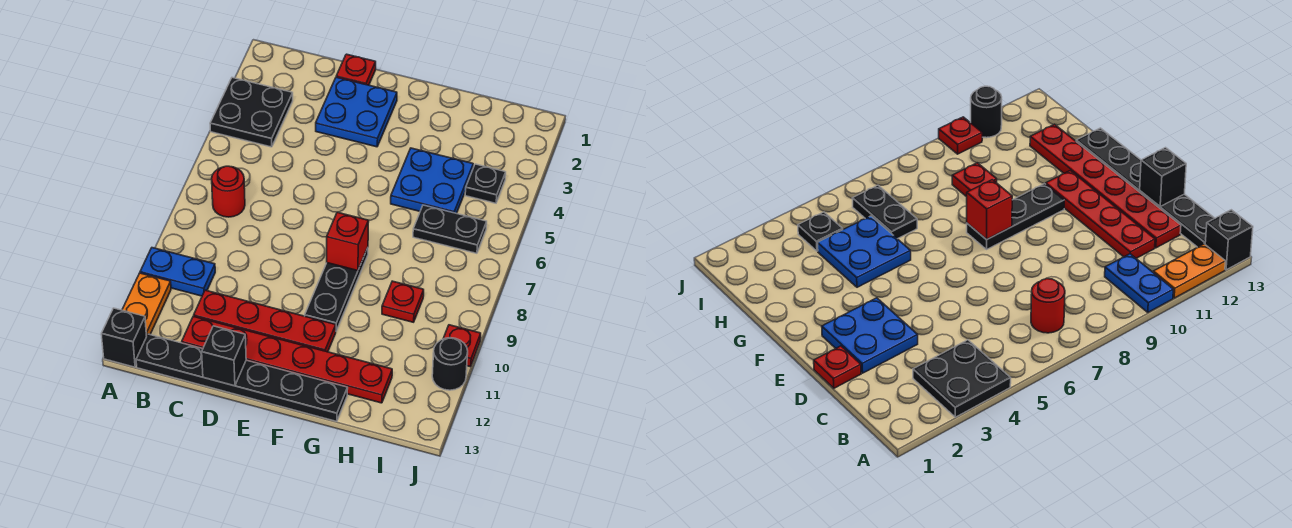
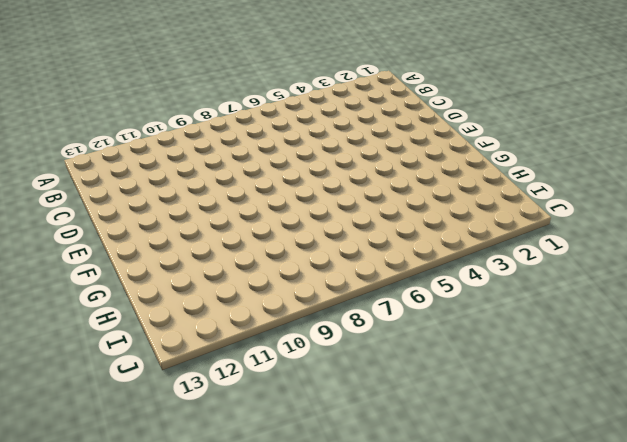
none -> black 2x2 plate [210,78,293,147]
none -> blue 1x2 plate [140,248,215,296]
none -> orange 1x2 plate [122,273,171,336]

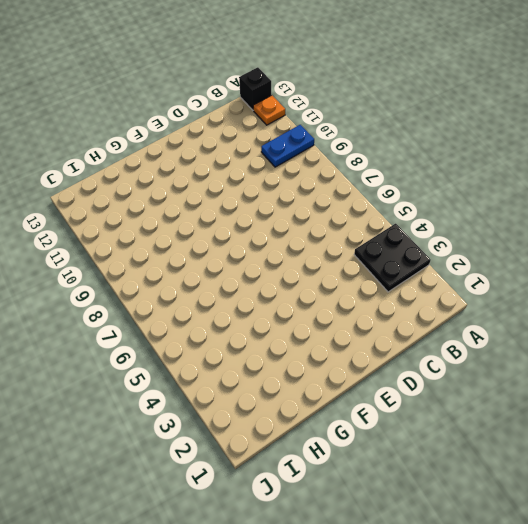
orange 1x1 plate [253,95,285,125] -> orange 1x2 plate [122,273,171,336]
none -> red 1x1 round brick [212,166,245,217]
none -> black 1x6 plate [136,334,348,421]
none -> red 1x4 plate [194,290,336,352]

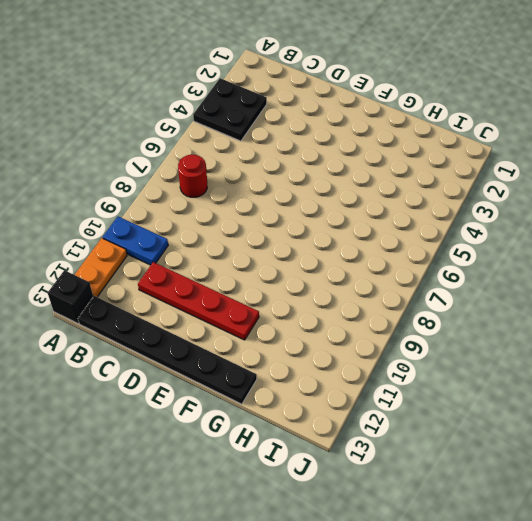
none -> red 1x6 plate [182,316,392,403]
none -> red 1x1 plate [336,54,376,85]
none -> blue 2x2 plate [316,77,397,147]

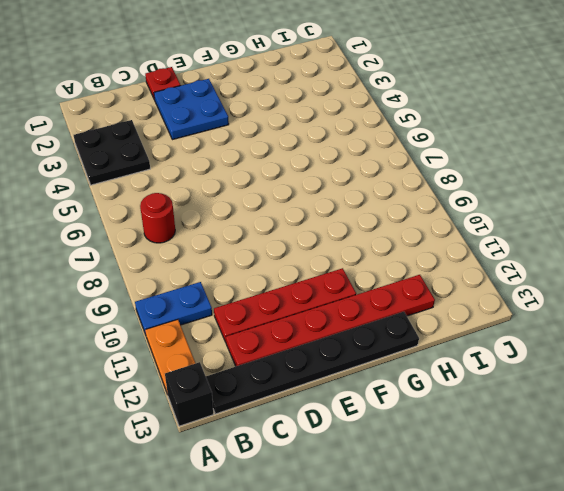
none -> black 1x3 plate [305,248,368,331]
none -> blue 2x2 plate [391,148,473,213]
none -> black 1x2 plate [413,205,487,253]

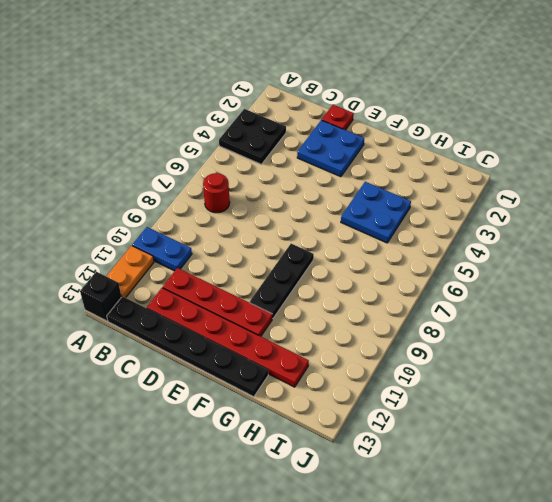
none -> black 1x2 plate [413,205,487,253]
none -> red 1x1 plate [382,281,424,322]
none -> black 1x1 plate [465,164,506,203]

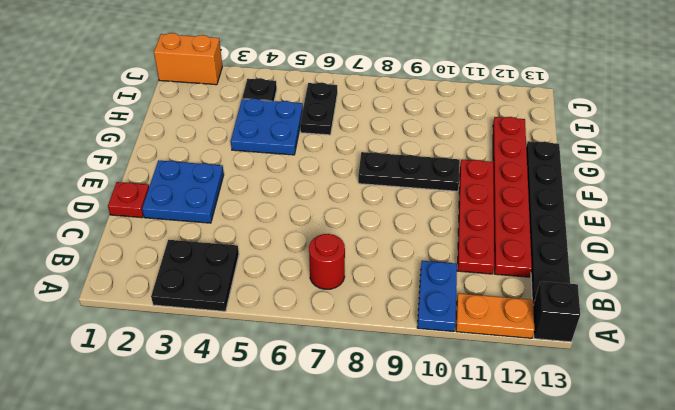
orange 1x2 brick [154,33,222,85] -> none
none -> red 1x1 plate [382,281,424,322]
none -> red 1x1 plate [443,325,481,367]
none -> black 1x1 round brick [432,338,468,390]

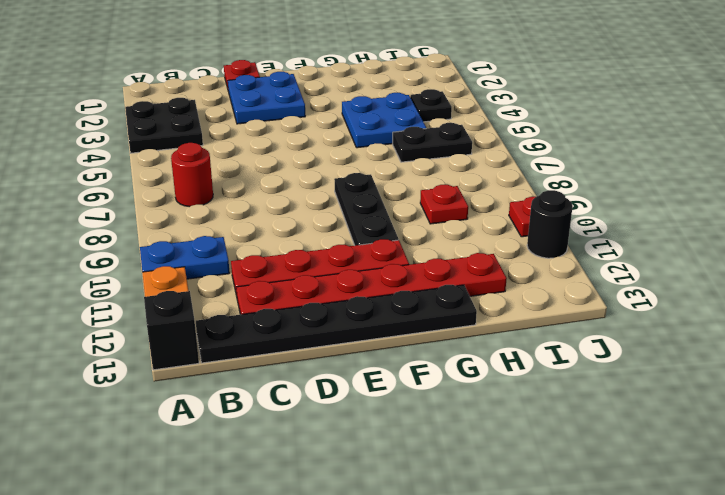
none -> black 1x1 brick [202,326,246,386]
none -> red 1x1 brick [327,212,369,271]

